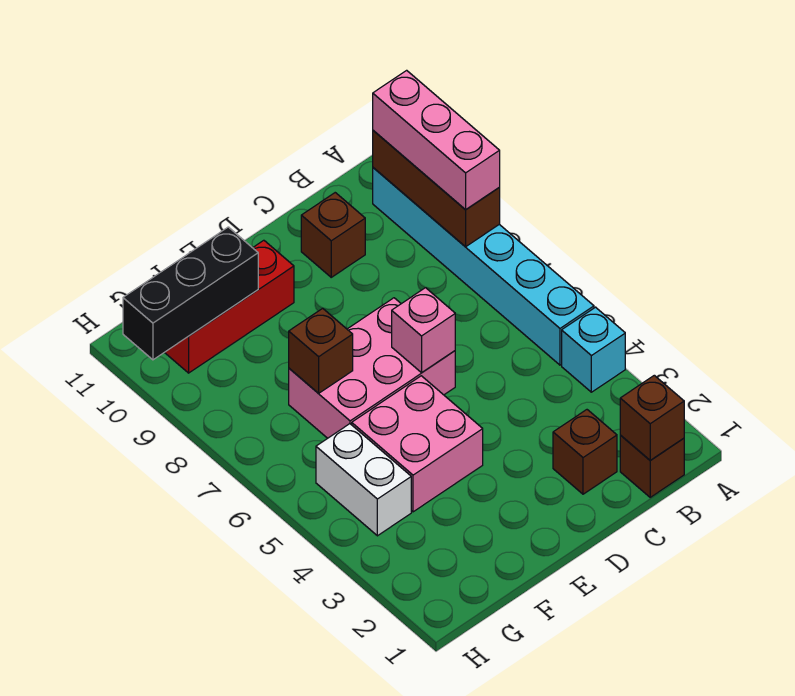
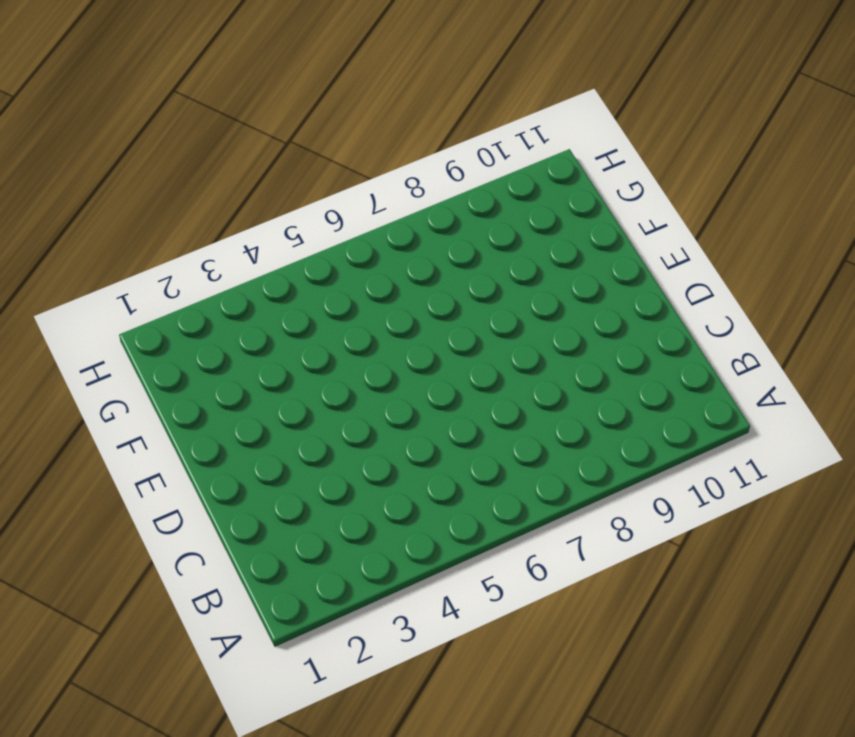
none -> cyan 1x1 brick [562,307,625,392]
none -> cyan 1x6 brick [373,168,594,365]
none -> brown 1x1 brick [620,435,684,497]

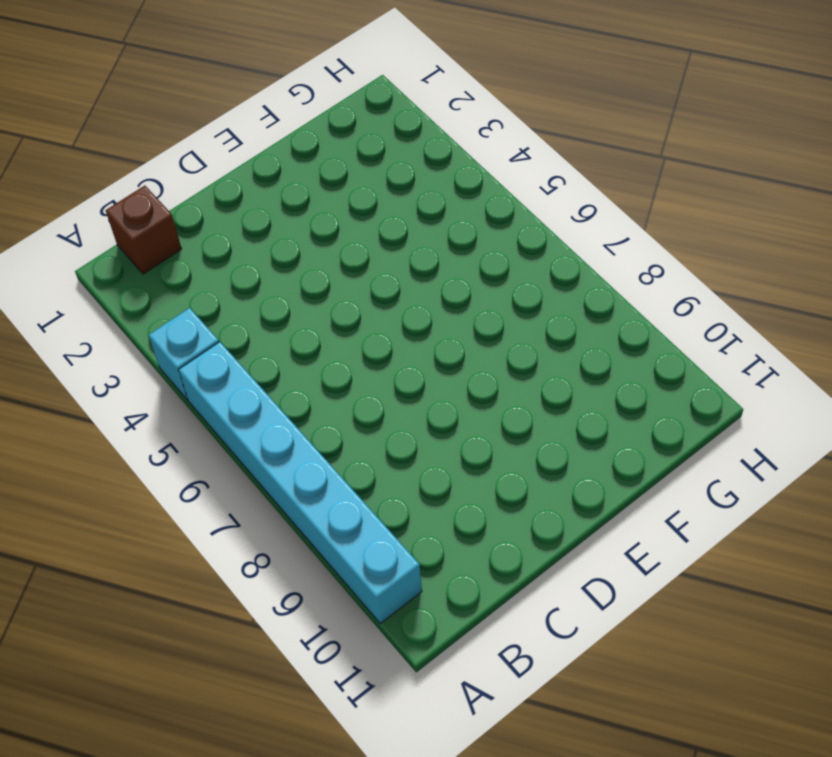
none -> brown 1x1 brick [553,410,617,494]
none -> brown 1x1 brick [301,193,365,277]
none -> pink 2x3 brick [289,298,455,438]

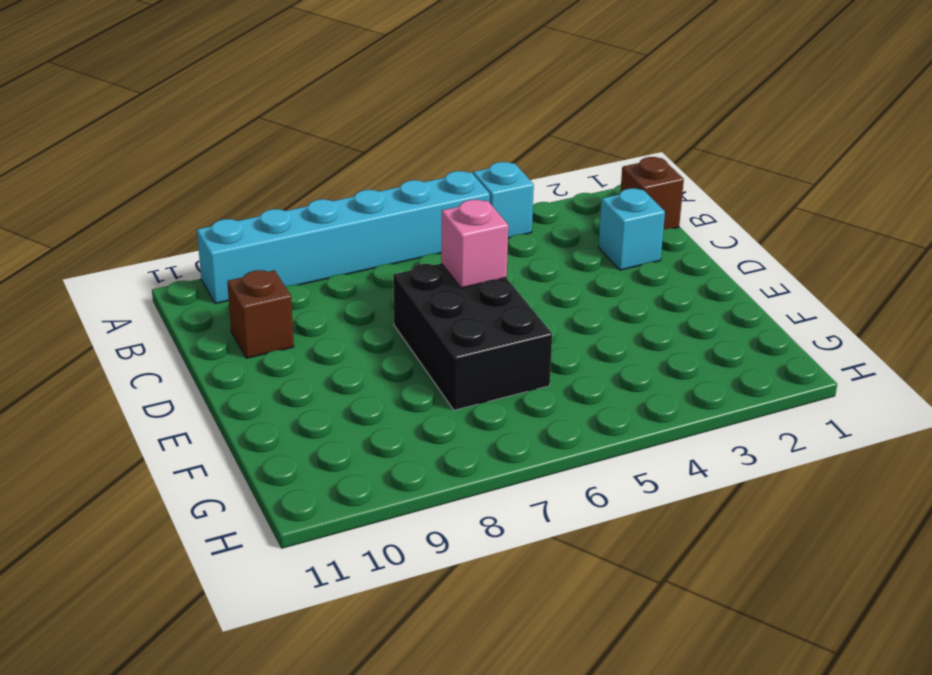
cyan 1x1 brick [599,188,665,270] -> brown 1x1 brick [553,410,617,494]
black 2x3 brick [393,263,552,410] -> pink 2x3 brick [289,298,455,438]
none -> pink 2x2 brick [352,376,483,512]
none -> red 1x3 brick [164,240,294,373]
none -> white 1x2 brick [316,424,411,536]

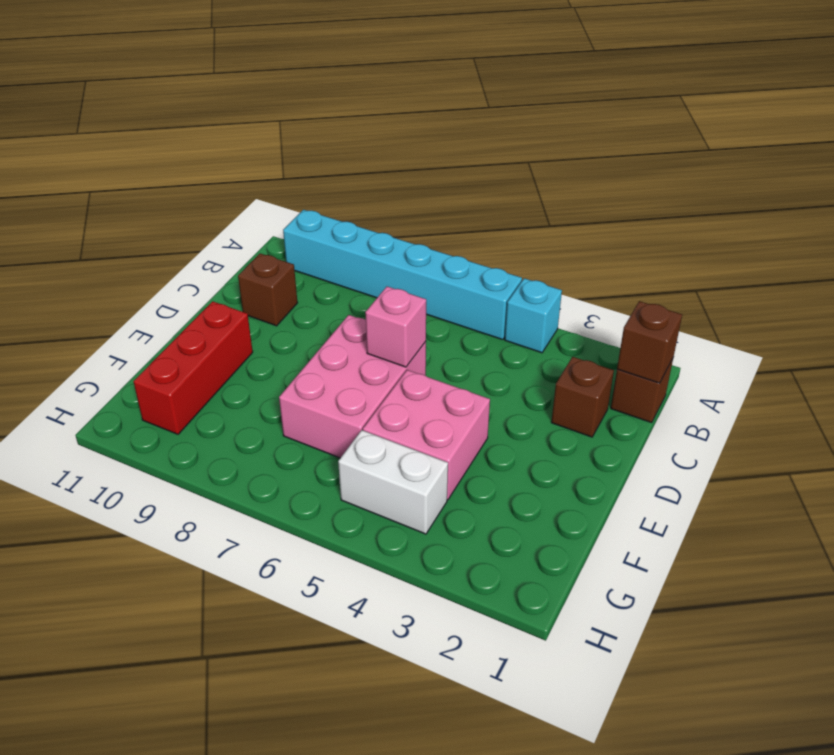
none -> brown 1x3 brick [373,130,500,247]
none -> brown 1x1 brick [289,308,353,393]
none -> black 1x3 brick [123,227,258,360]

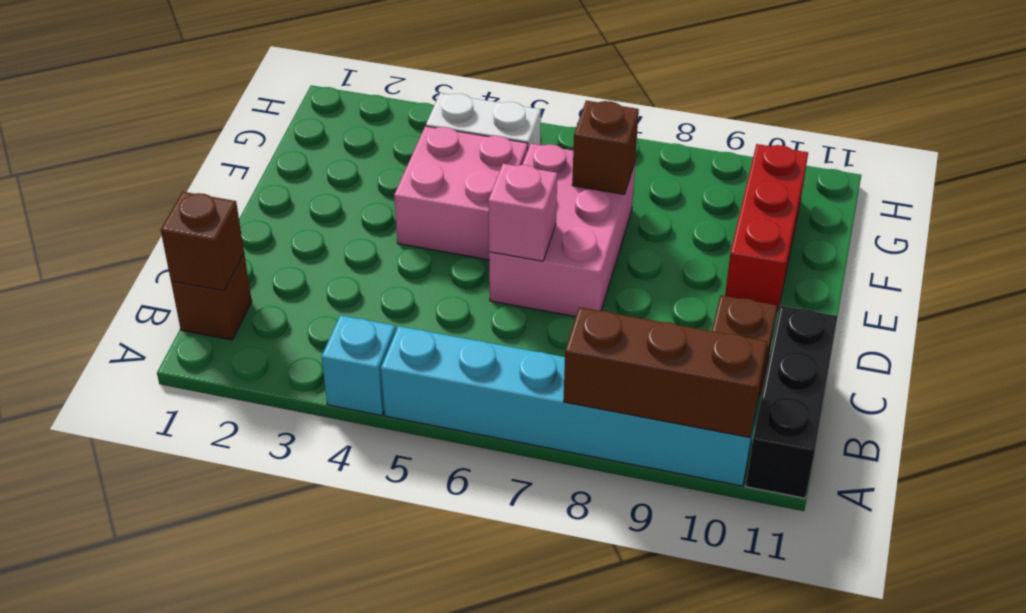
black 1x3 brick [746,306,838,498] -> black 1x3 brick moved to [123,227,258,360]
none -> brown 1x1 brick [553,410,617,494]
none -> pink 1x3 brick [373,70,500,210]

